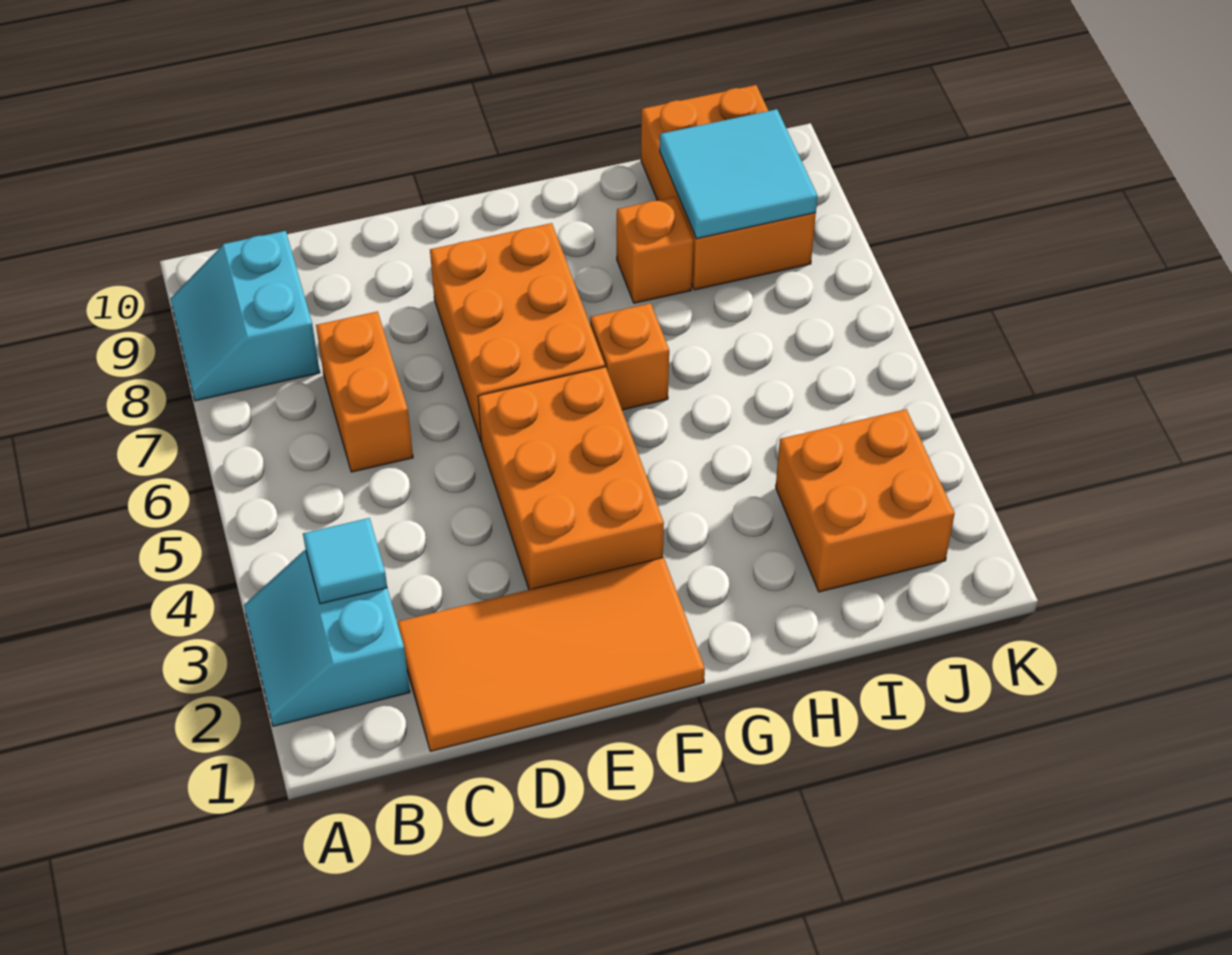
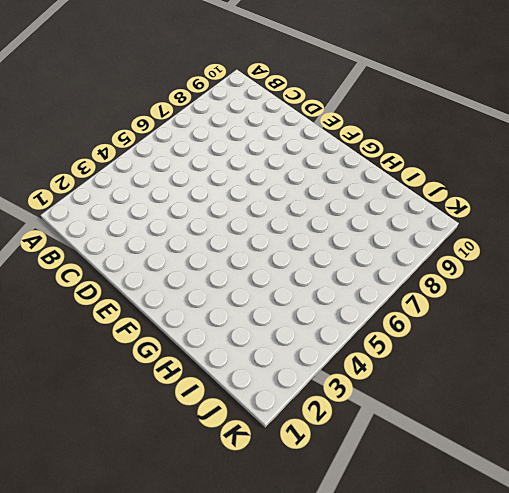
none -> cyan 2x2 slope [244,550,410,726]
none -> cyan 2x2 slope [170,231,320,401]
none -> orange 2x4 tile [397,557,705,751]

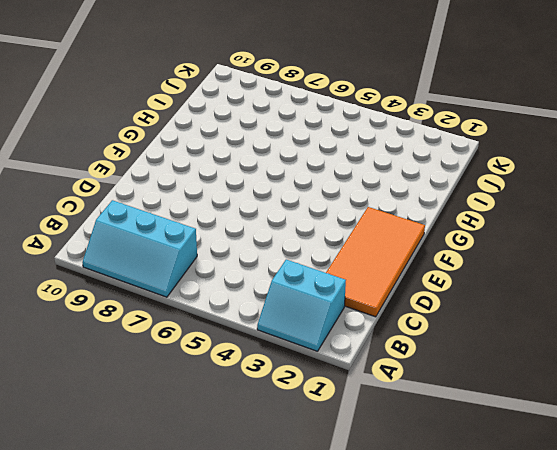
cyan 2x3 slope [82,200,197,297] -> cyan 2x2 slope [170,231,320,401]
none -> orange 1x2 brick [316,311,413,472]
none -> orange 2x3 brick [478,367,664,590]
none -> orange 2x3 brick [430,223,605,441]

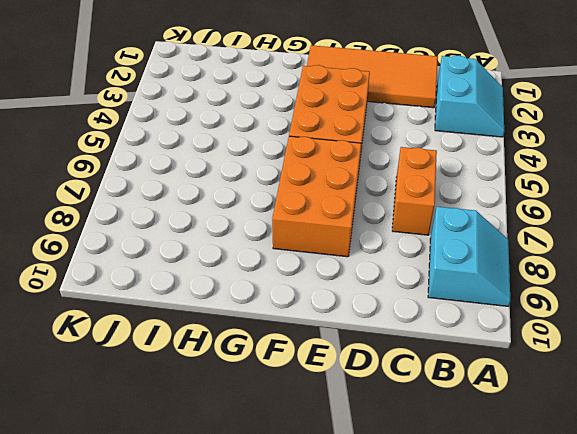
none -> orange 1x1 brick [590,303,669,410]
none -> orange 1x1 brick [617,197,693,303]
none -> orange 2x2 brick [776,409,955,592]

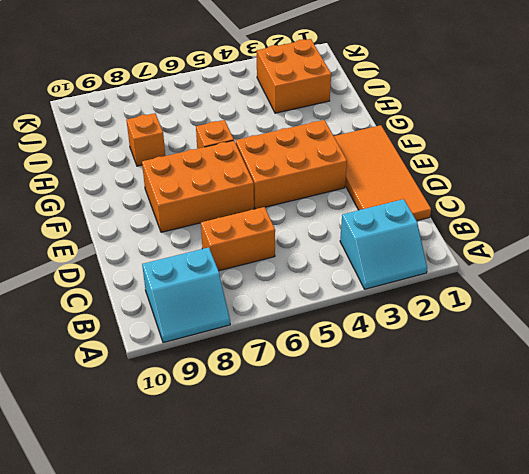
none -> orange 2x3 brick [641,85,816,290]
none -> cyan 1x1 tile [303,518,387,604]
none -> cyan 2x2 tile [660,109,817,239]

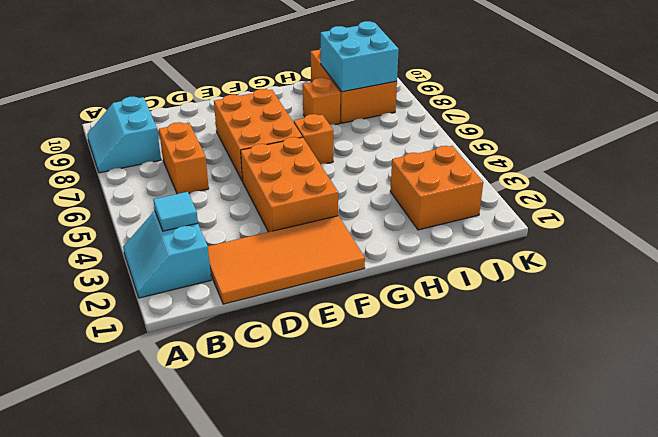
cyan 2x2 brick [321,21,399,92] -> cyan 2x2 tile [660,109,817,239]

